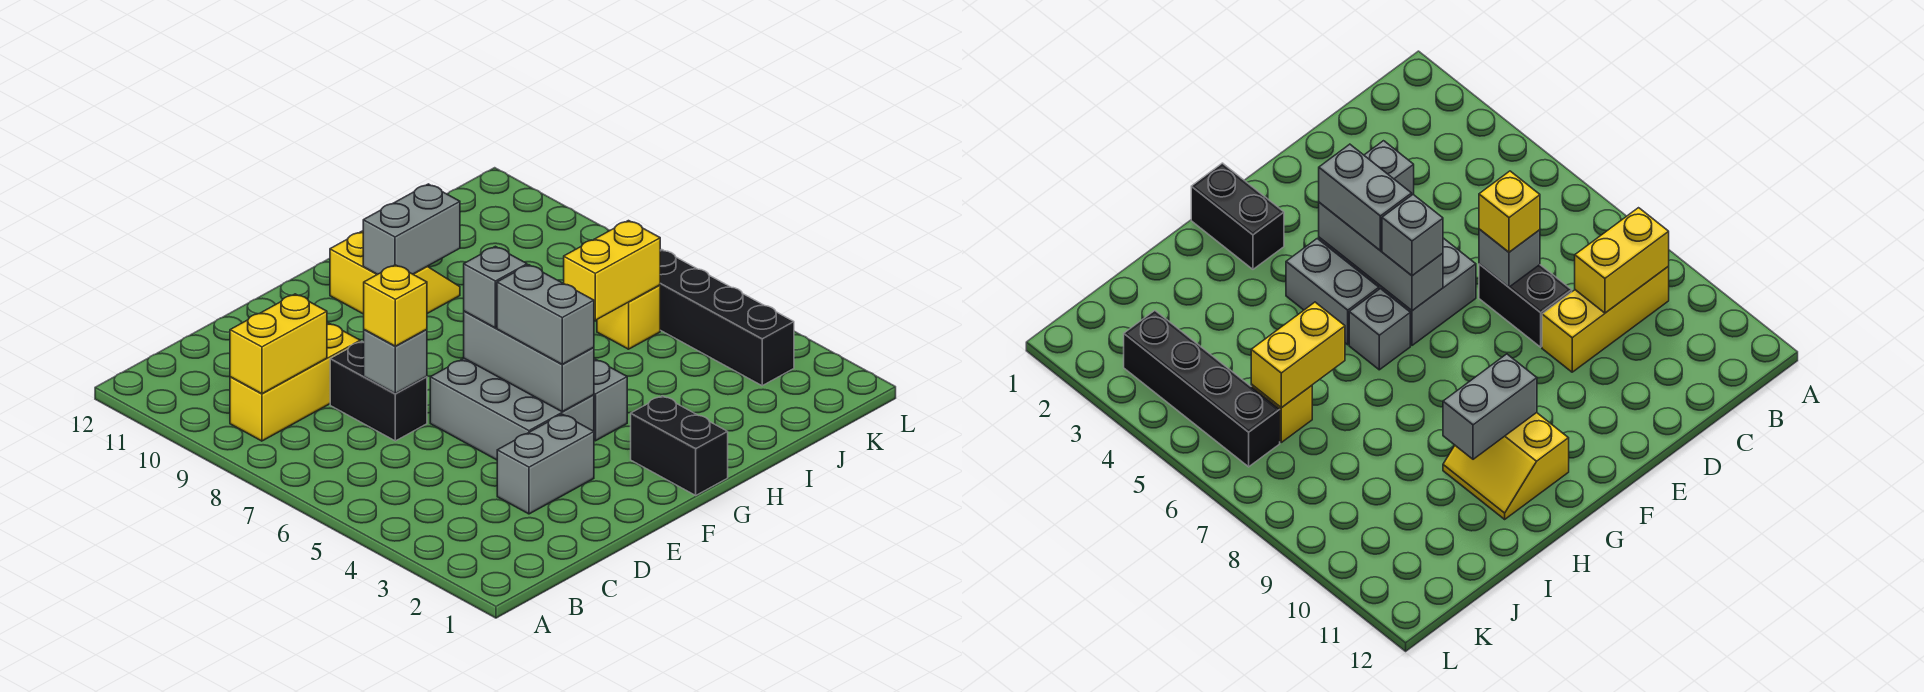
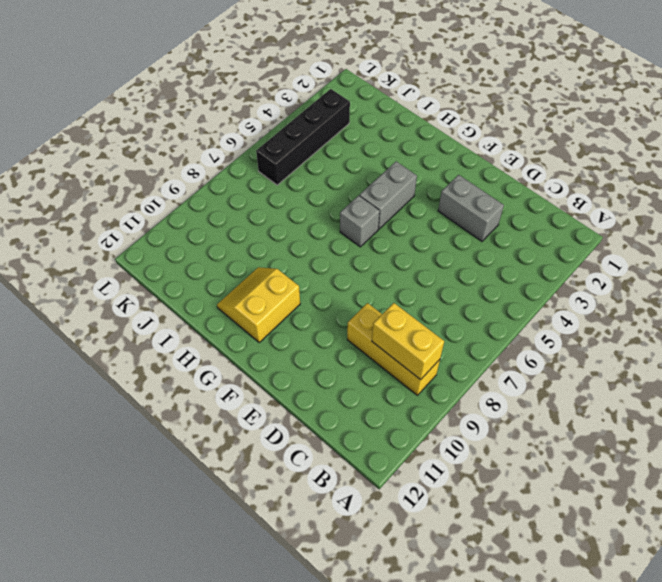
none -> black 1x2 brick [330,341,427,441]
none -> grey 2x3 brick [430,358,594,460]
none -> black 1x2 brick [631,396,728,495]

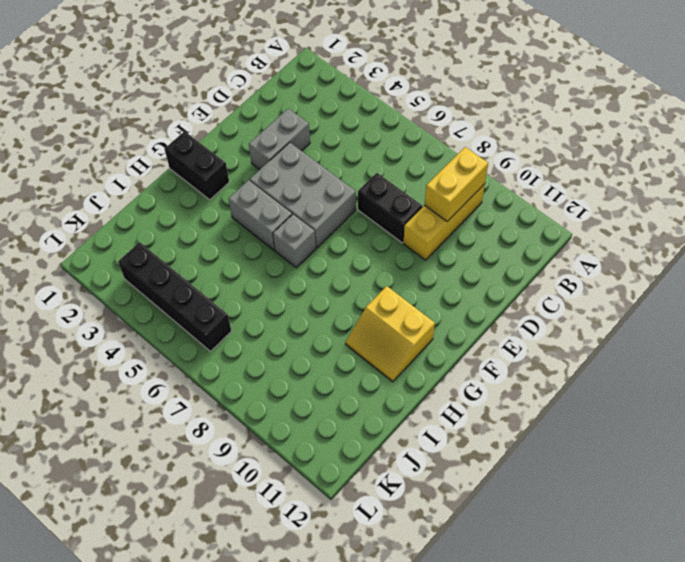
none -> yellow 1x1 brick [597,285,660,349]
none -> grey 1x1 brick [364,329,427,394]
none -> grey 1x3 brick [464,311,594,412]

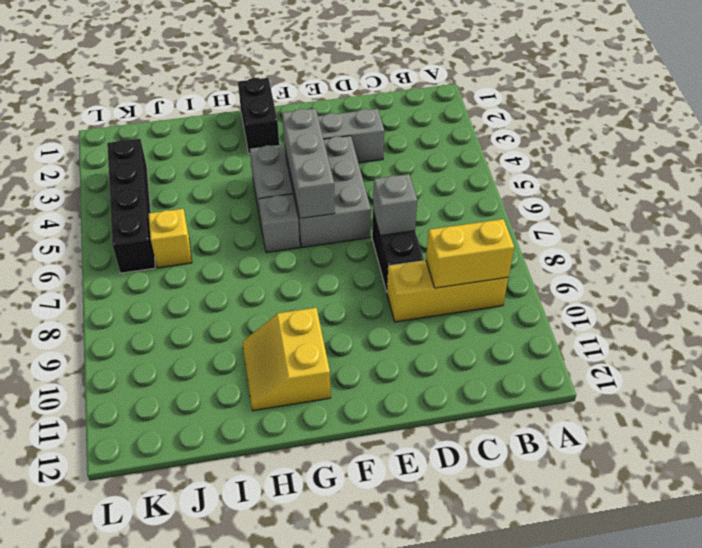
none -> grey 1x2 brick [363,184,460,274]
none -> yellow 1x2 brick [564,221,660,320]
none -> yellow 1x1 brick [364,265,427,346]

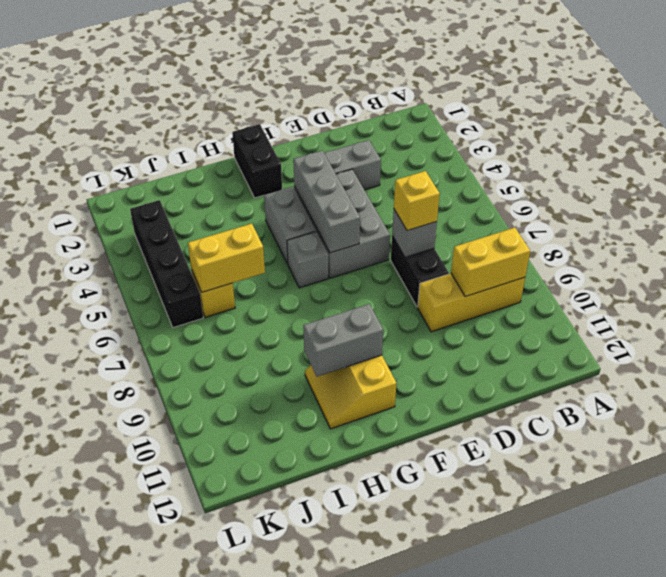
none -> grey 1x2 brick [497,265,594,364]
none -> grey 1x1 brick [464,246,527,328]

